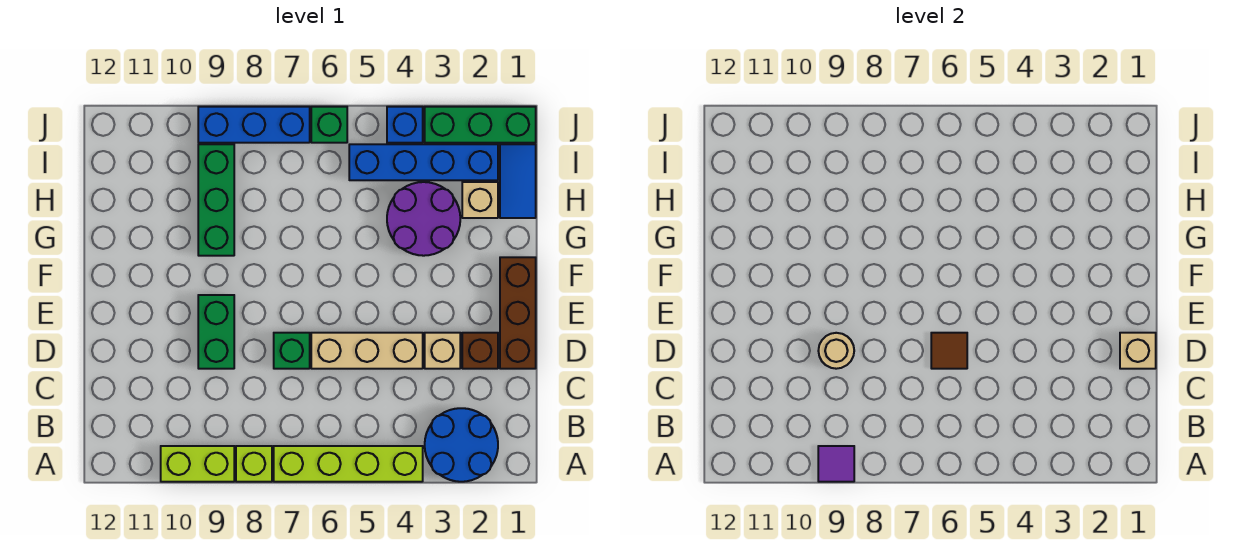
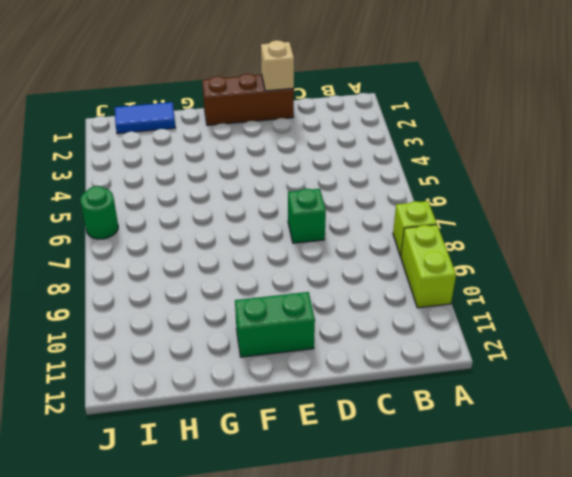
green 1x2 brick [235,292,315,357] -> green 1x2 brick moved to [198,295,234,369]
green 1x1 round brick [80,186,118,239] -> green 1x1 brick [311,107,347,143]
none -> blue 2x2 round brick [425,408,498,482]
none -> lime 1x4 brick [274,446,423,482]
none -> brown 1x1 brick [462,333,498,369]

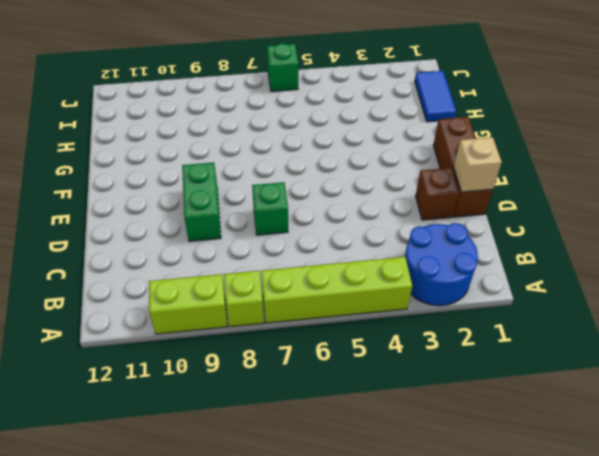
none -> tan 1x1 brick [425,333,460,369]
none -> tan 1x3 brick [311,333,423,369]
none -> purple 2x2 round brick [387,182,460,256]

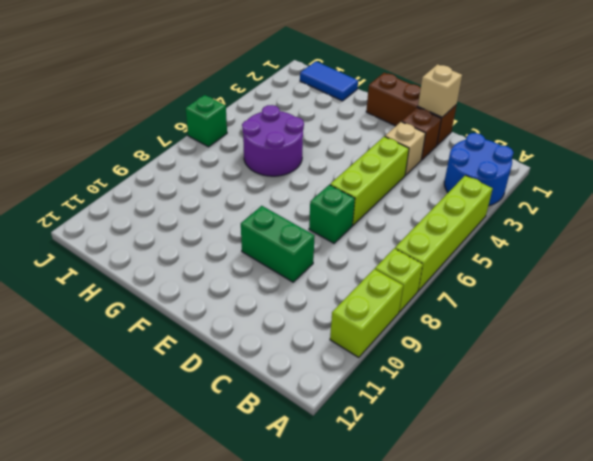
lime 1x3 brick [330,136,409,225] -> tan 1x3 brick [311,333,423,369]
purple 2x2 round brick [242,105,304,176] -> purple 2x2 round brick moved to [387,182,460,256]
none -> green 1x3 brick [198,144,234,256]
none -> tan 1x1 brick [462,182,498,218]
none -> blue 1x4 brick [349,144,498,180]

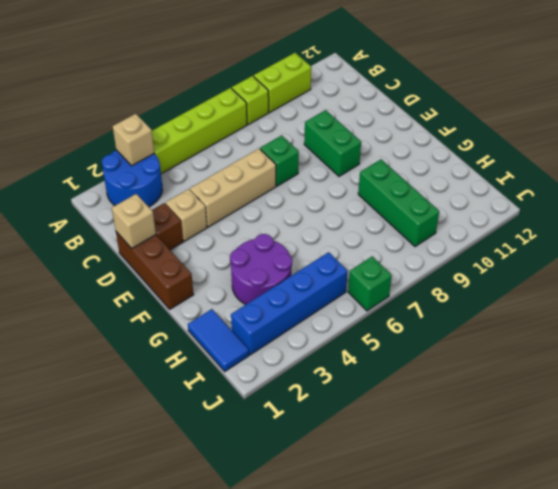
tan 1x1 brick [113,114,154,166] -> tan 1x1 brick moved to [462,182,498,218]
none -> green 1x3 brick [425,107,536,143]
none -> blue 1x1 brick [387,107,423,143]
none -> blue 1x3 brick [198,107,310,143]

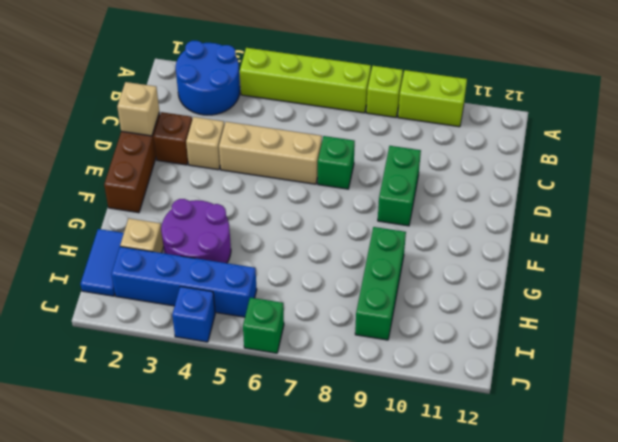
none -> green 1x3 brick [425,107,536,143]
none -> blue 1x3 brick [198,107,310,143]
none -> purple 1x1 tile [818,446,854,482]

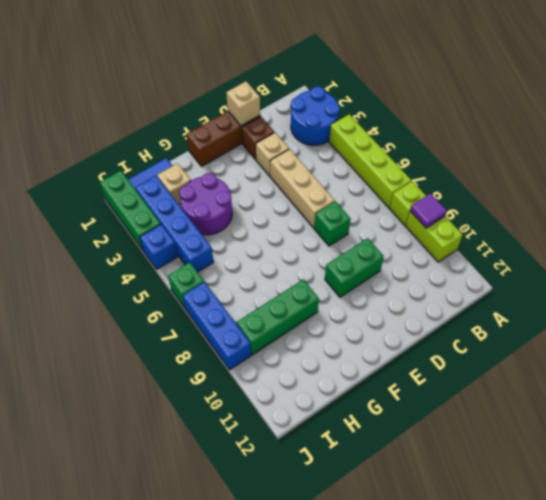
none -> brown 1x1 tile [931,333,967,369]
none -> tan 1x1 round brick [818,333,854,369]

